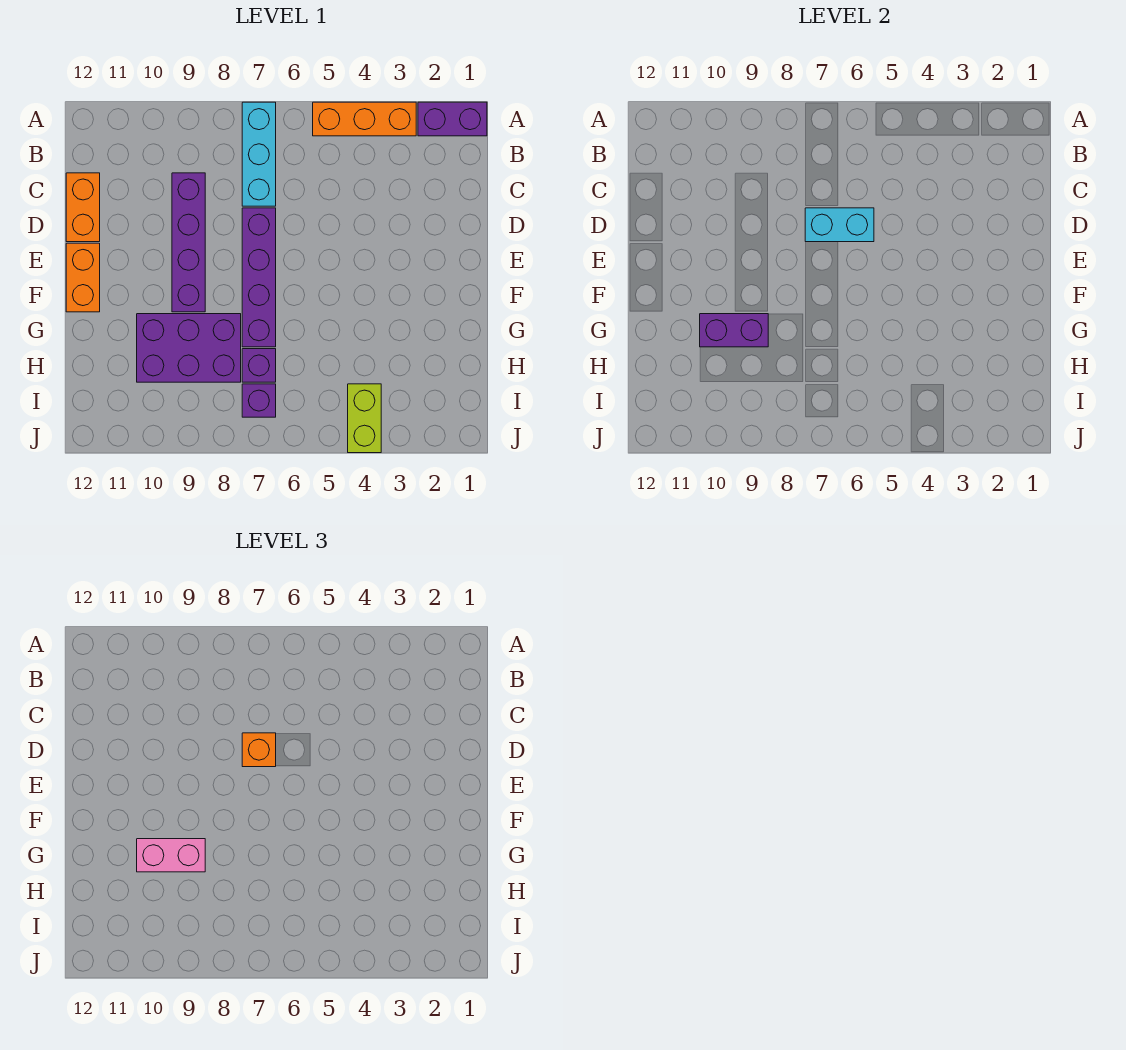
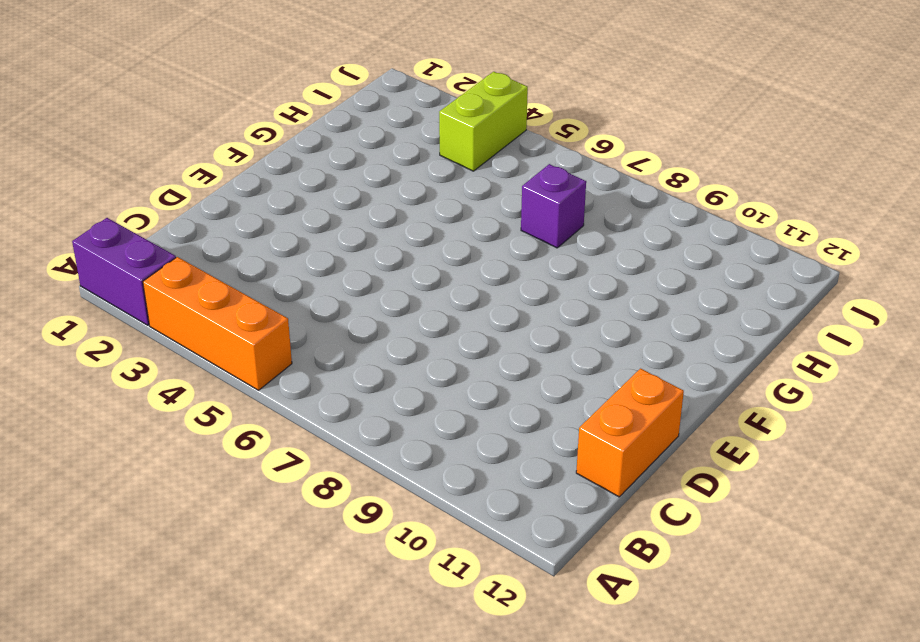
none -> cyan 1x3 brick [242,102,276,206]
none -> purple 1x4 brick [172,173,205,312]
none -> purple 1x4 brick [242,208,276,347]

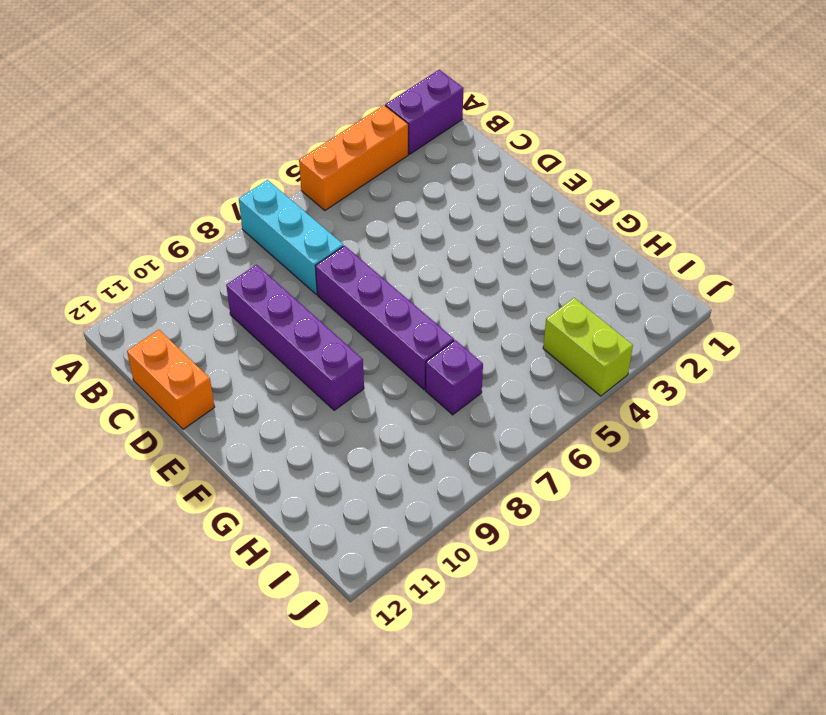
none -> orange 1x2 brick [66,243,100,312]
none -> purple 2x3 brick [137,314,241,382]
none -> purple 1x1 brick [242,384,276,417]

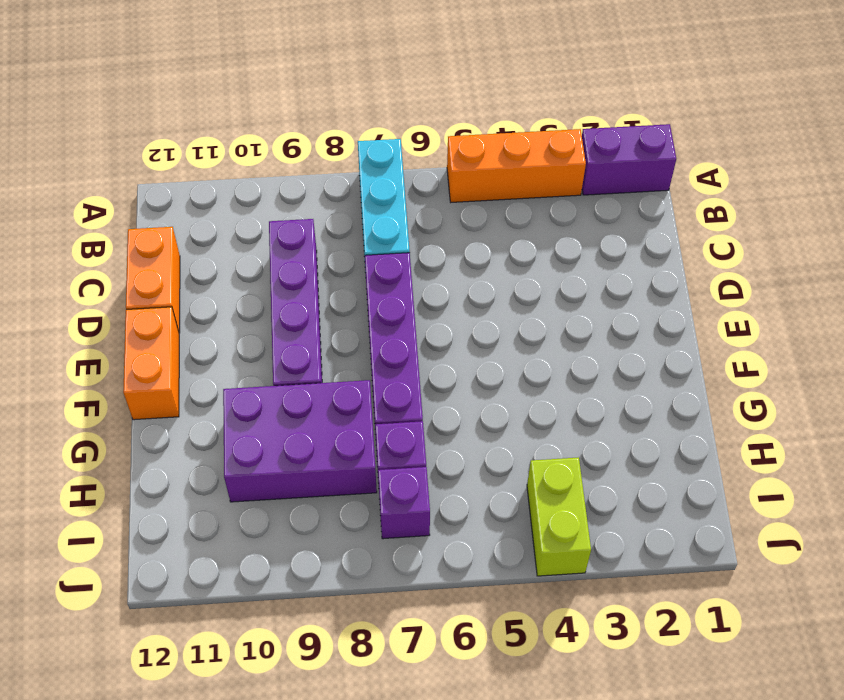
none -> cyan 1x2 brick [805,208,874,242]
none -> purple 1x2 brick [700,314,768,347]
none -> orange 1x1 brick [242,733,276,767]

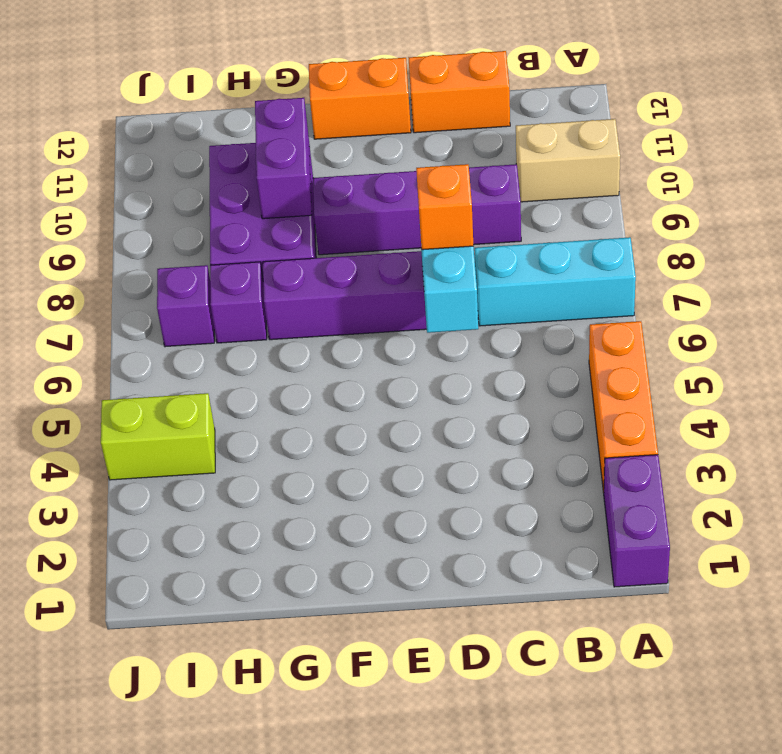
tan 1x2 brick [516,119,620,202] -> none
none -> pink 1x2 brick [137,839,205,872]

